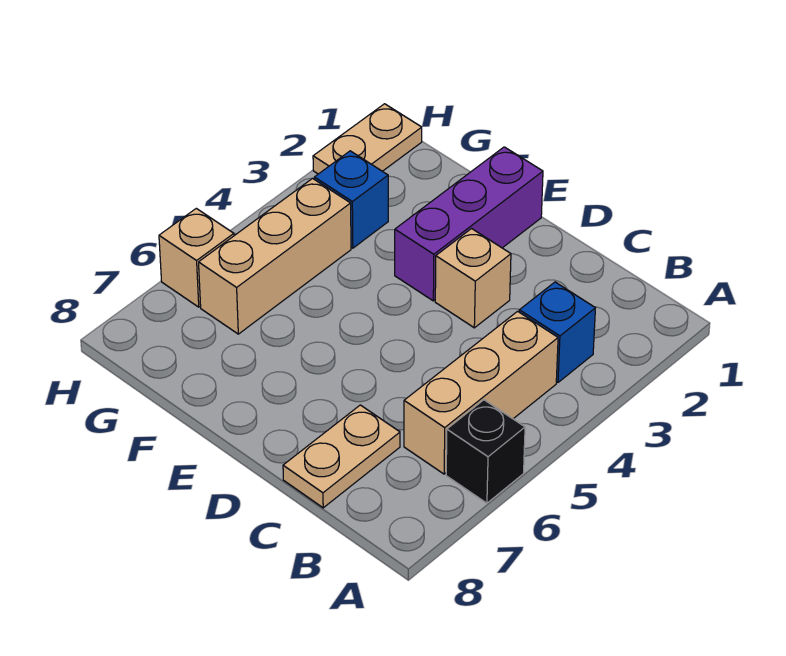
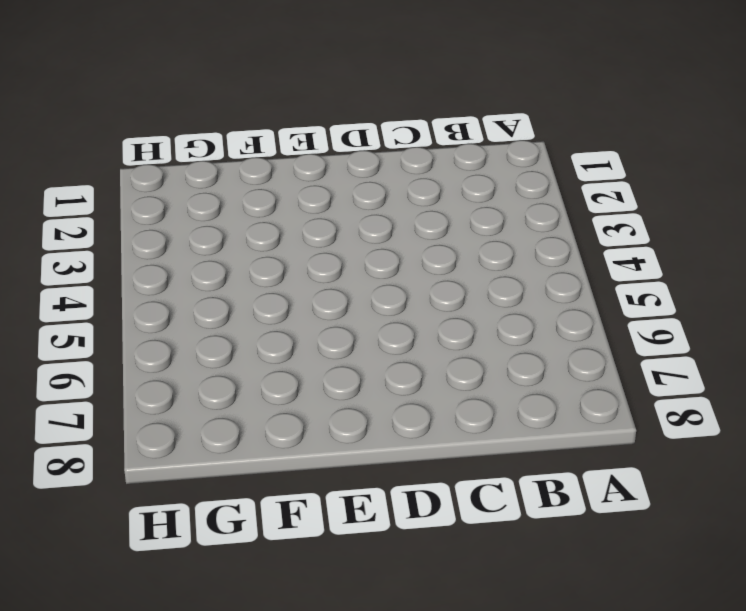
none -> black 1x1 brick [446,400,525,503]
none -> blue 1x1 brick [519,282,595,382]

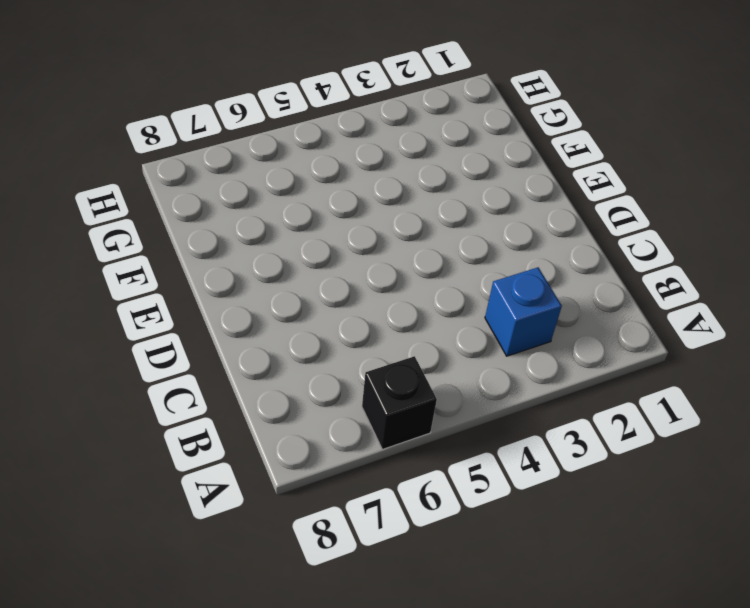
none -> tan 1x3 brick [404,311,558,474]
none -> tan 1x2 plate [283,405,400,508]

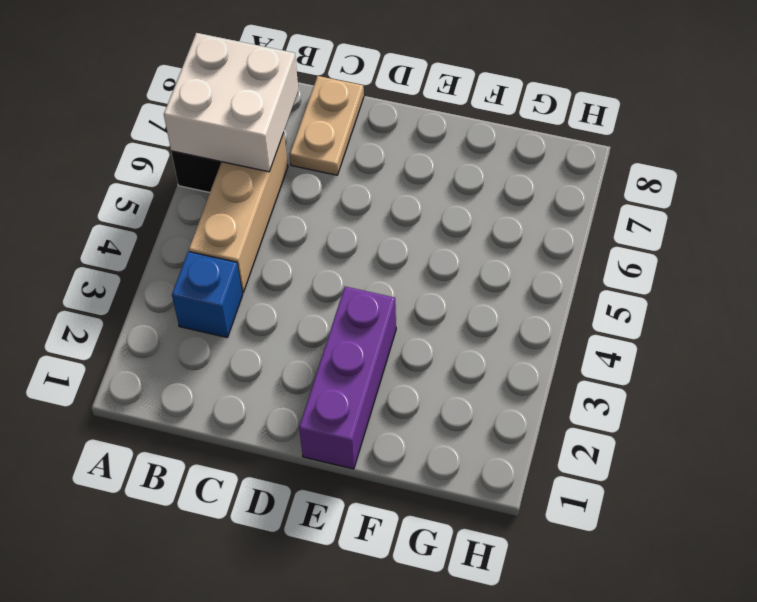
white 2x2 brick [164,33,299,172] -> none
none -> tan 1x1 brick [435,229,511,328]
none -> blue 1x1 brick [314,151,388,248]

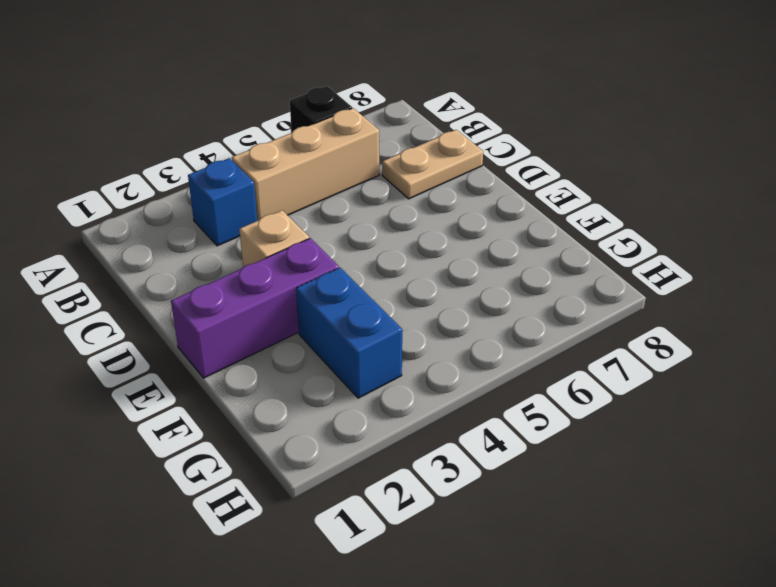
blue 1x2 brick [296,268,402,398] -> blue 1x1 brick [314,151,388,248]
none -> tan 1x3 brick [199,178,351,334]
none -> tan 1x2 plate [313,104,422,174]

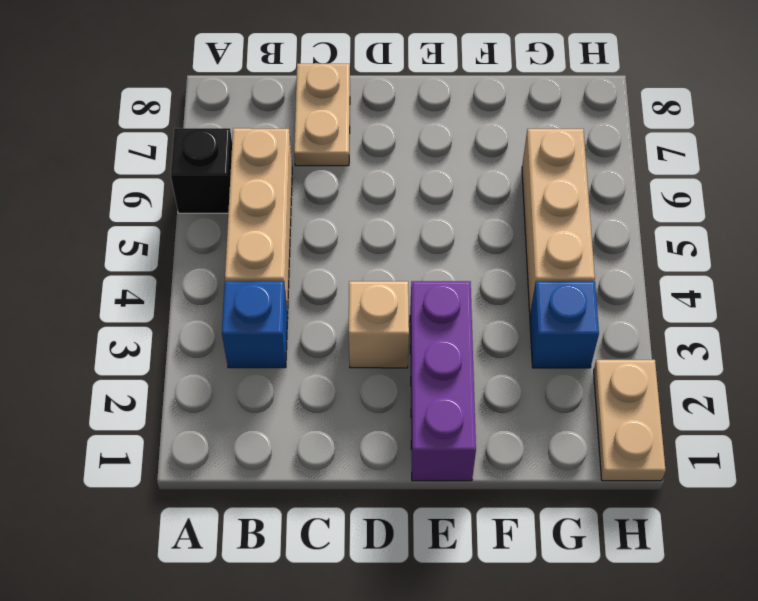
none -> tan 1x1 brick [159,208,234,307]

